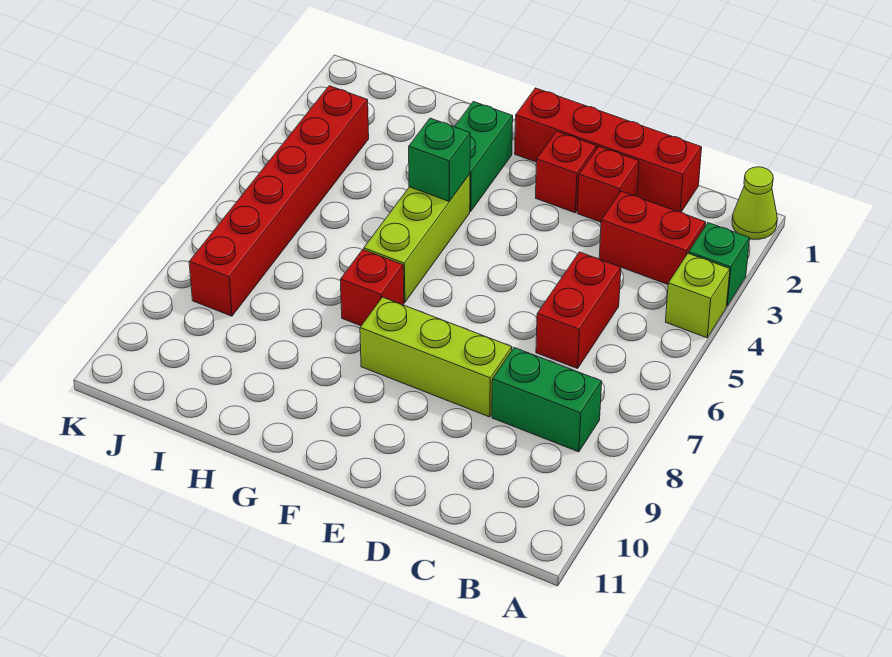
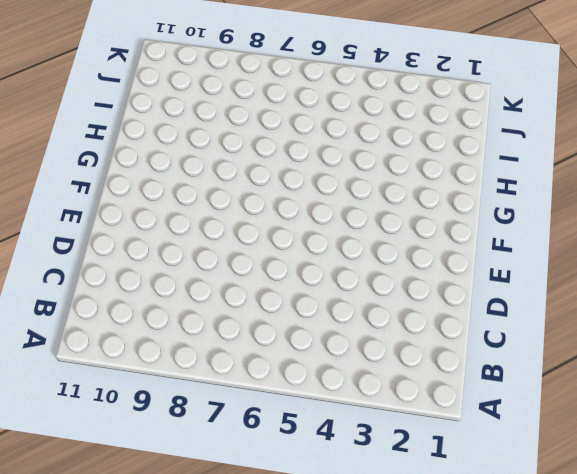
none -> lime 1x1 cone [732,167,777,239]
none -> green 1x1 brick [689,223,750,306]
none -> lime 1x1 brick [666,253,730,338]

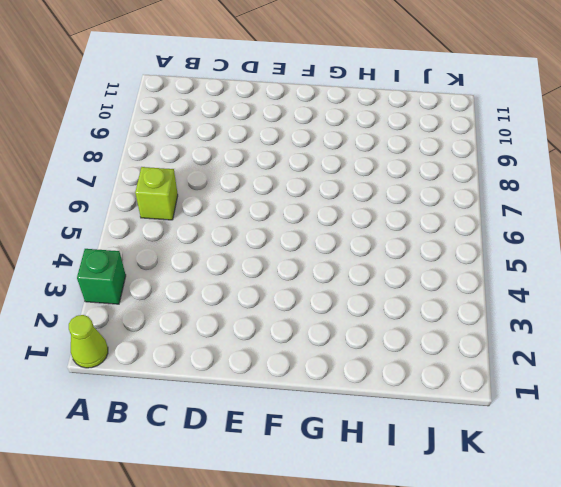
lime 1x1 brick [135,167,178,220] -> lime 1x1 brick moved to [666,253,730,338]
none -> red 1x2 brick [599,191,706,284]
none -> green 1x2 brick [492,348,602,452]
none -> red 1x4 brick [515,88,702,212]

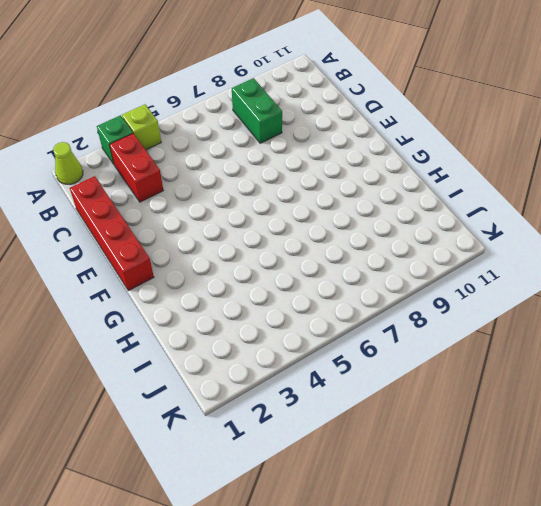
none -> red 1x2 brick [536,252,621,369]
none -> red 1x1 brick [577,147,639,222]
none -> lime 1x3 brick [360,297,512,417]

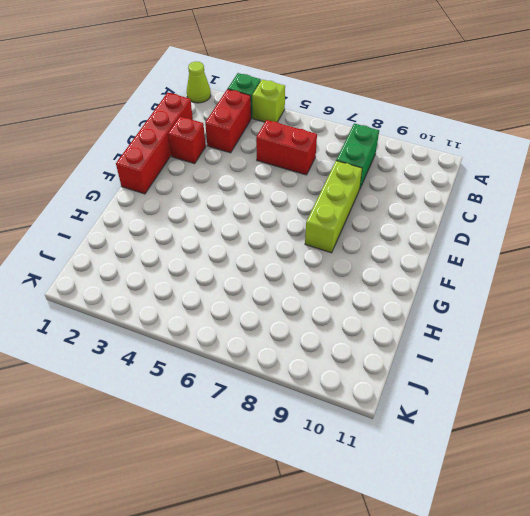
none -> red 1x1 brick [536,131,597,213]
none -> green 1x2 brick [454,102,513,212]
none -> lime 1x3 brick [364,174,470,303]

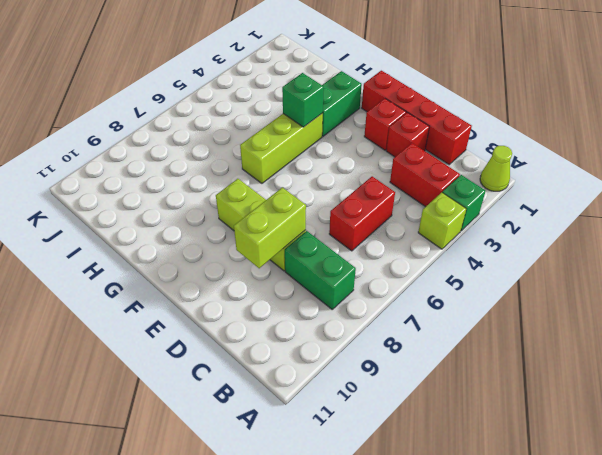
lime 1x2 brick [234,187,306,268] -> none
none -> red 1x1 brick [340,250,404,326]
none -> red 1x6 brick [189,86,369,316]

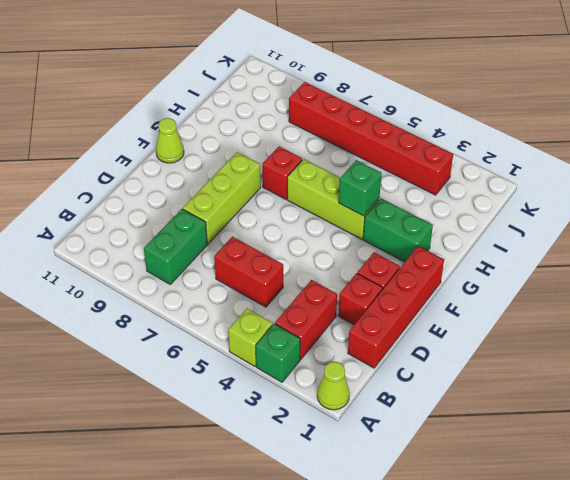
lime 1x1 cone [156,118,184,163] -> none

